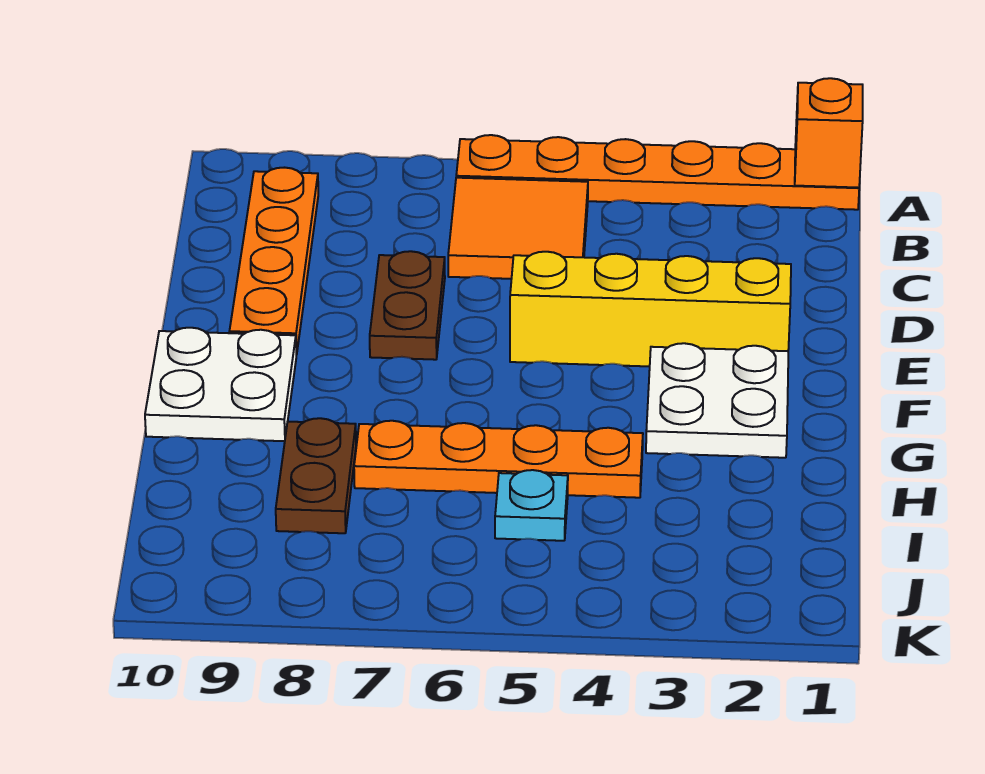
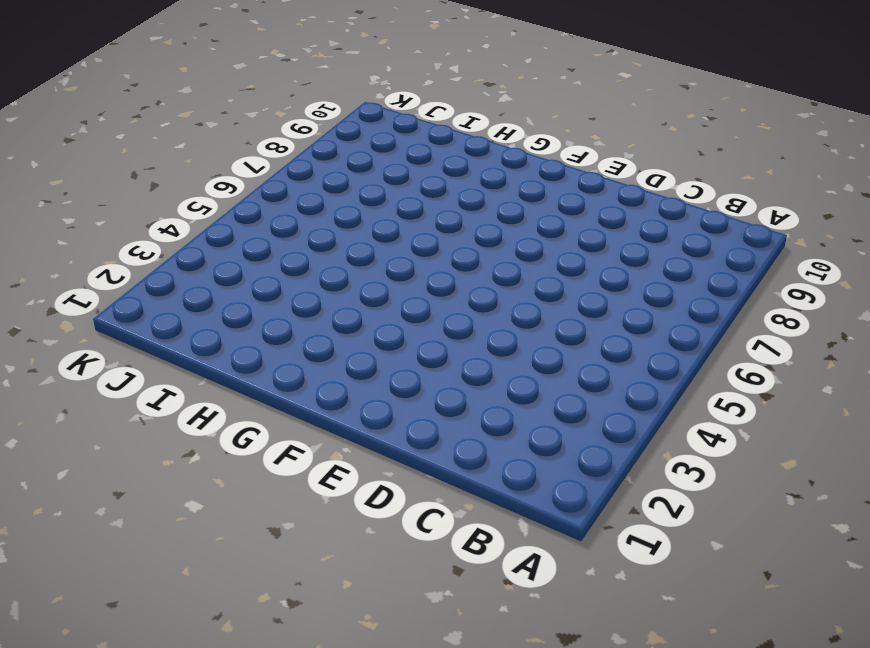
none -> orange 1x6 plate [456,135,859,210]
none -> orange 2x2 tile [448,178,588,279]

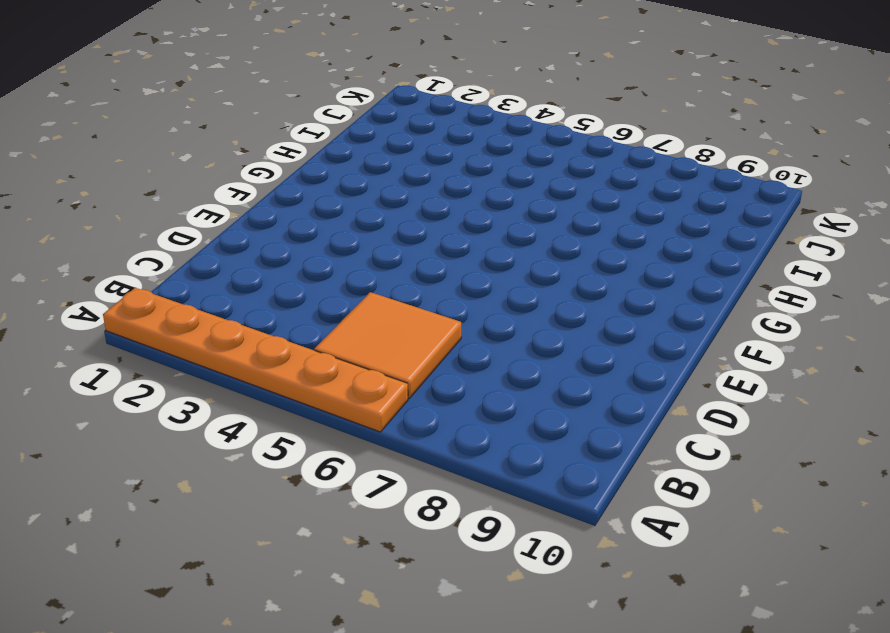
none -> orange 1x4 plate [229,168,318,355]
none -> brown 1x2 plate [370,251,445,360]

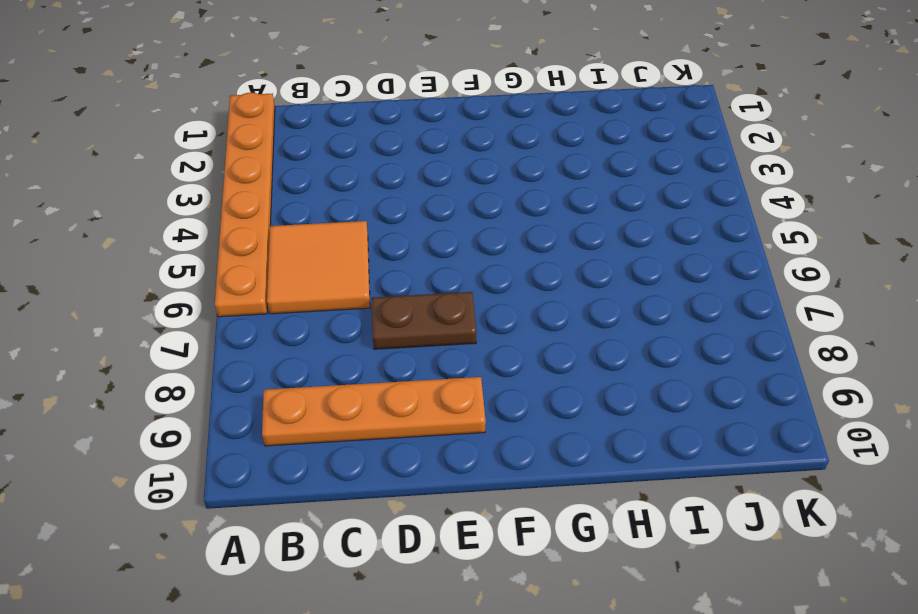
none -> yellow 1x4 brick [510,252,791,366]
none -> white 2x2 plate [646,343,788,458]

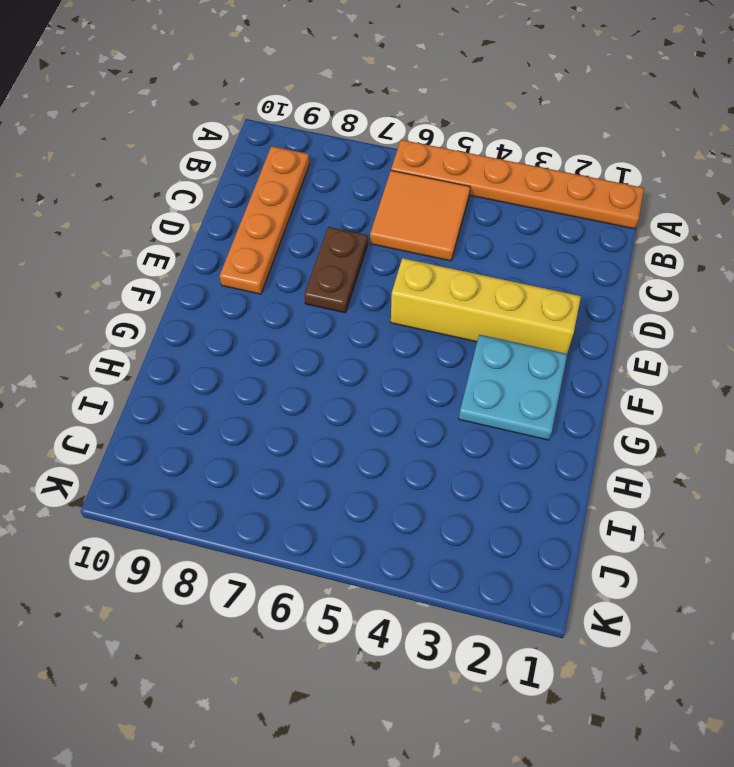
cyan 2x2 plate [459,335,567,440] -> white 2x2 plate [646,343,788,458]
none -> white 2x2 plate [145,328,296,441]
none -> orange 1x4 plate [354,421,643,498]

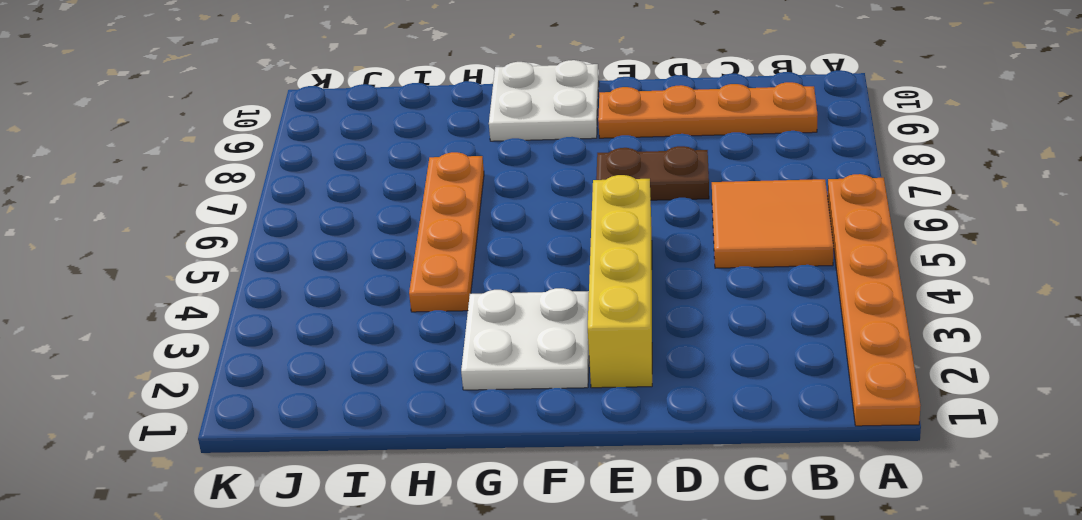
none -> brown 1x2 plate [276,418,356,533]
none -> cyan 1x1 plate [495,470,568,541]

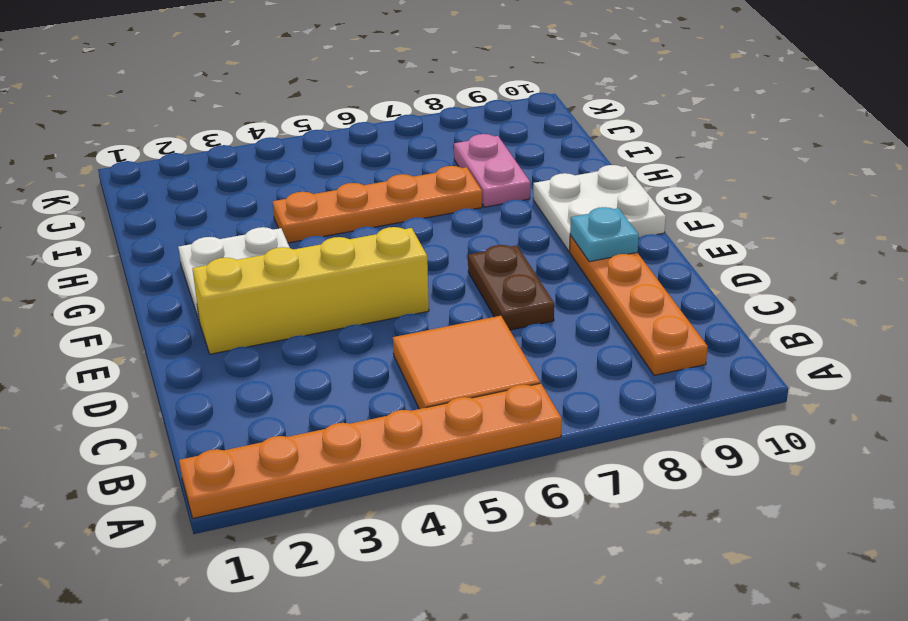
cyan 1x1 plate [570,207,639,262] -> cyan 1x1 plate moved to [495,470,568,541]
pink 1x2 plate [454,134,530,207] -> brown 1x2 plate [276,418,356,533]
none -> orange 1x1 brick [795,78,863,188]

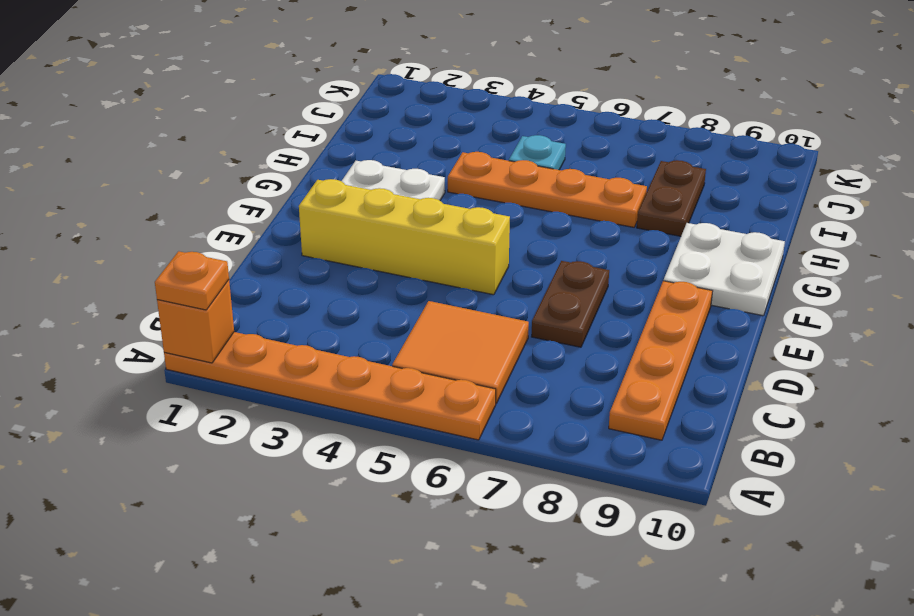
orange 1x1 plate [155,251,229,310] -> none

